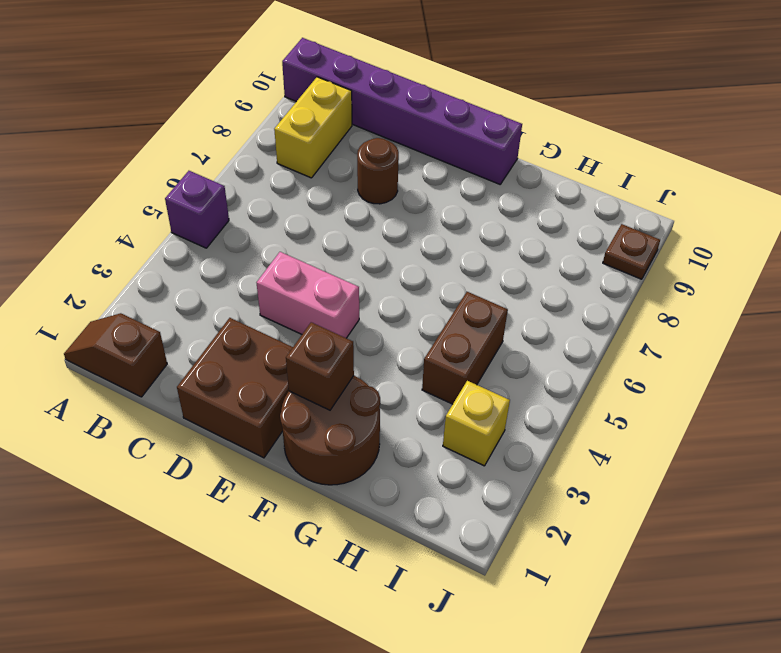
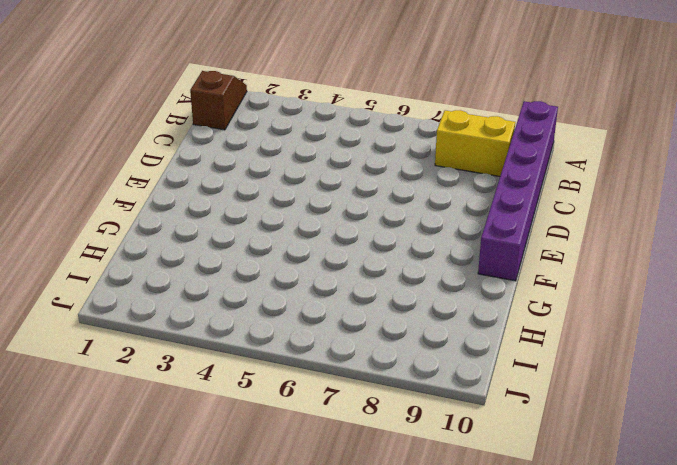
none -> purple 1x1 brick [165,171,229,248]
none -> brown 2x2 brick [177,318,293,458]
none -> pink 1x2 brick [257,252,359,338]

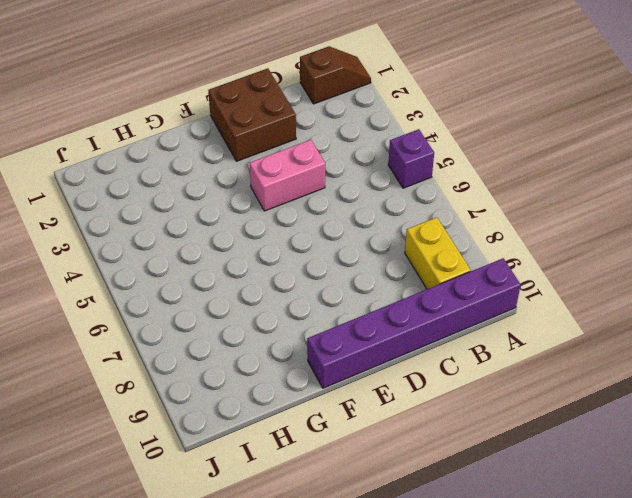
none -> brown 1x1 round brick [357,138,399,204]
none -> brown 2x2 round brick [280,376,380,485]
none -> brown 1x2 brick [422,292,508,404]

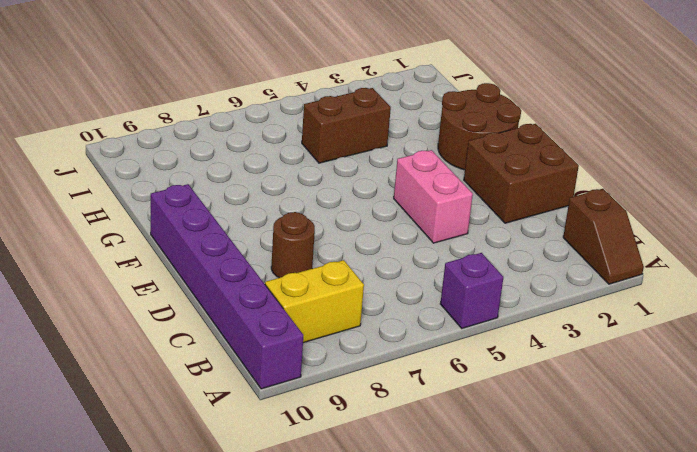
none -> yellow 1x1 brick [443,381,510,466]
none -> brown 1x1 plate [603,224,660,279]
none -> brown 1x1 brick [286,322,354,410]

